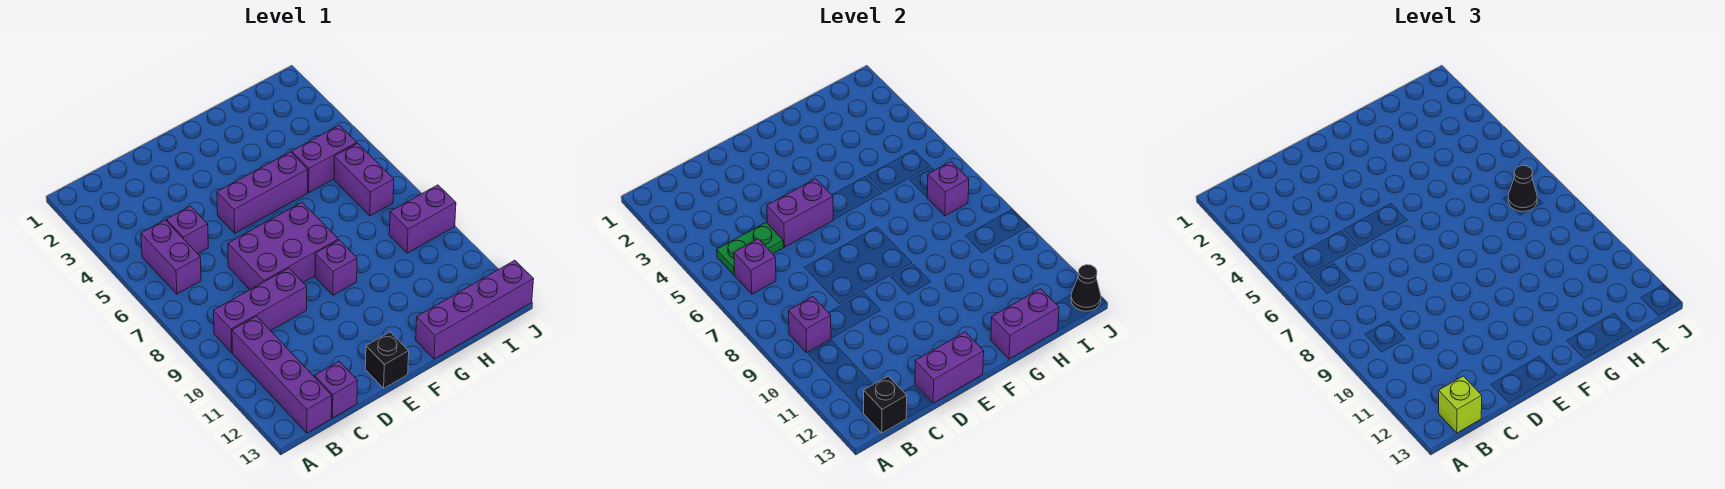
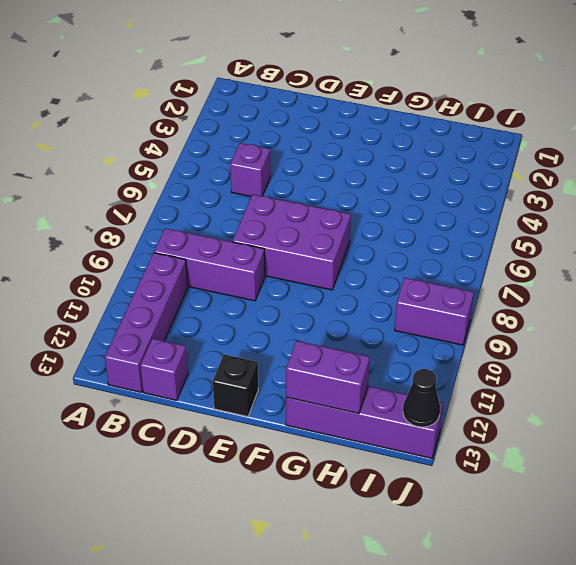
none -> purple 1x2 brick [141,220,201,294]
none -> purple 1x3 brick [217,152,308,233]
none -> purple 1x1 brick [315,240,357,295]

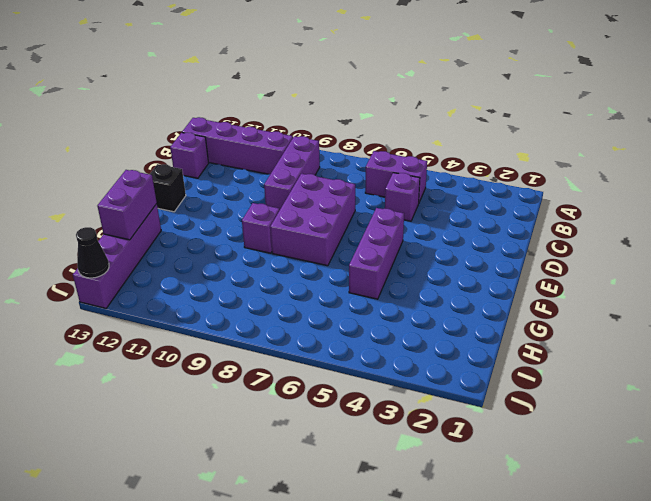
none -> purple 1x2 brick [292,125,357,192]
none -> purple 1x2 brick [334,143,394,216]
none -> purple 1x2 brick [389,185,456,253]

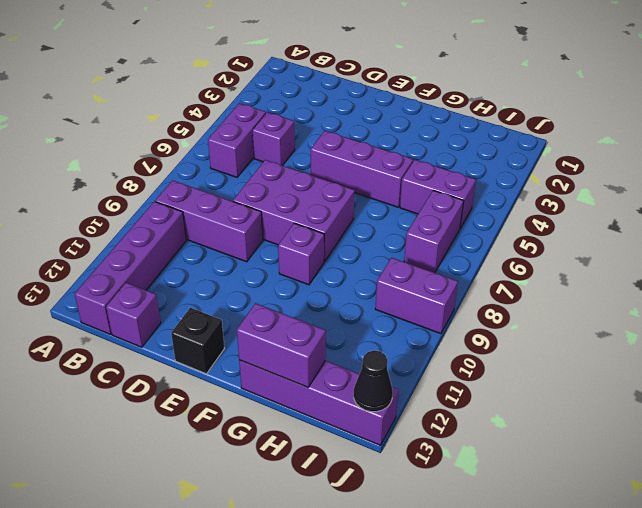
none -> green 1x2 plate [717,223,783,275]
none -> purple 1x1 brick [734,239,776,294]
none -> purple 1x1 brick [789,297,831,352]

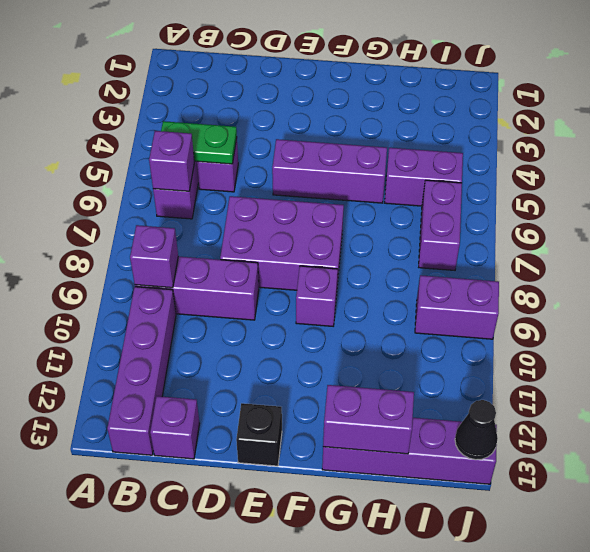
none -> black 1x1 brick [864,376,907,433]
none -> purple 1x2 brick [767,179,833,247]
none -> purple 1x2 brick [915,332,984,403]

